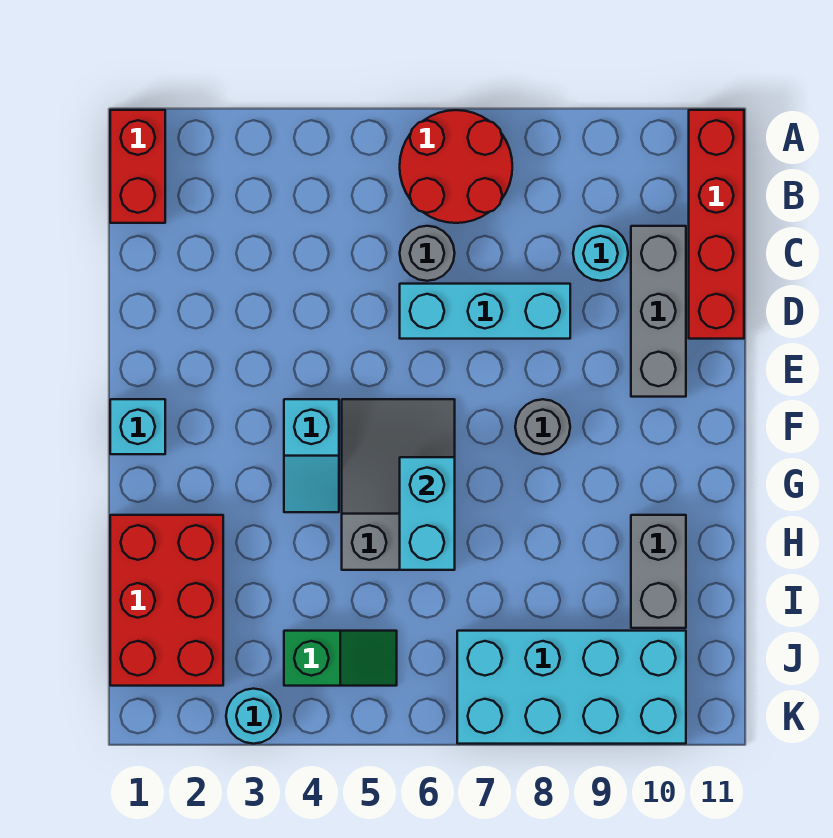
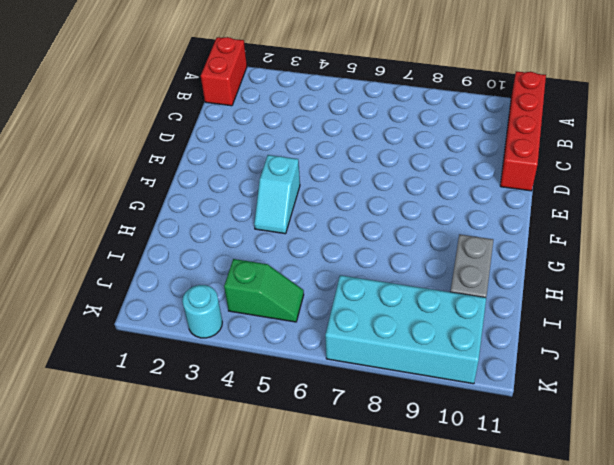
none -> red 2x2 round brick [400,110,512,223]
none -> grey 1x1 round brick [400,226,455,281]
none -> cyan 1x1 round brick [573,226,628,281]

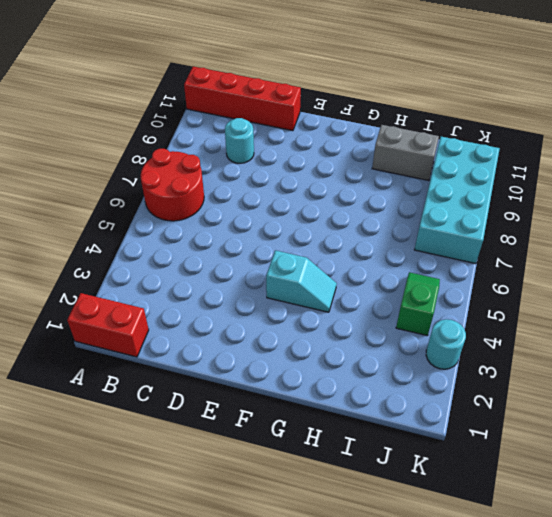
none -> grey 1x1 round brick [400,226,455,281]
none -> grey 1x3 brick [631,226,686,397]
none -> cyan 1x3 brick [400,284,570,339]

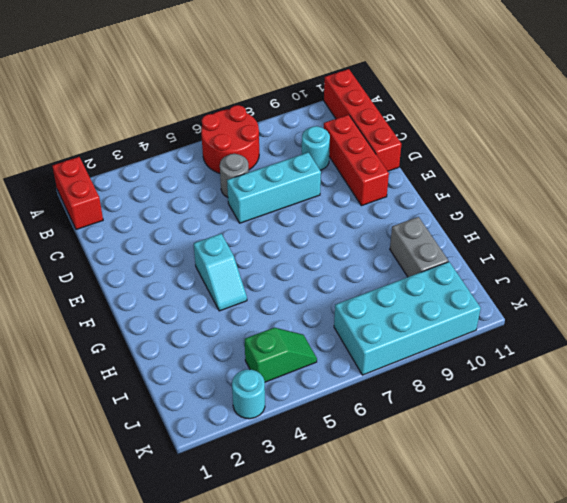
red 1x3 brick [324,115,389,206] -> grey 1x3 brick [631,226,686,397]
none -> cyan 1x1 brick [110,399,165,454]
none -> grey 2x3 slope [342,399,455,570]
none -> grey 1x1 round brick [515,399,570,454]

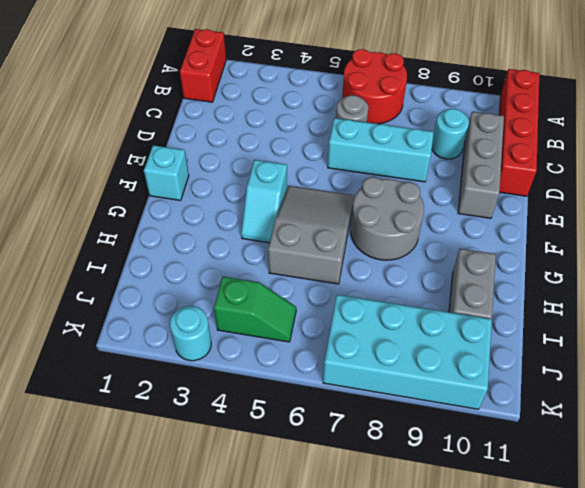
grey 2x2 round brick [351,177,424,260] -> grey 1x1 round brick [515,399,570,454]
none -> red 2x3 brick [110,515,223,686]
none -> cyan 1x2 brick [400,457,455,570]

